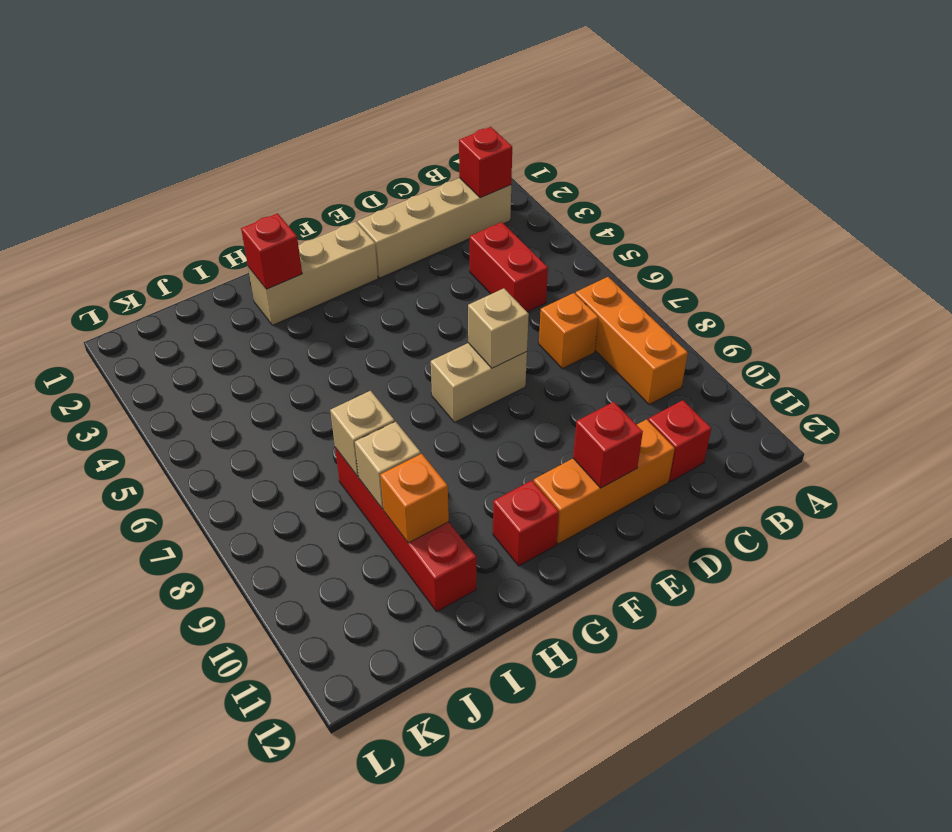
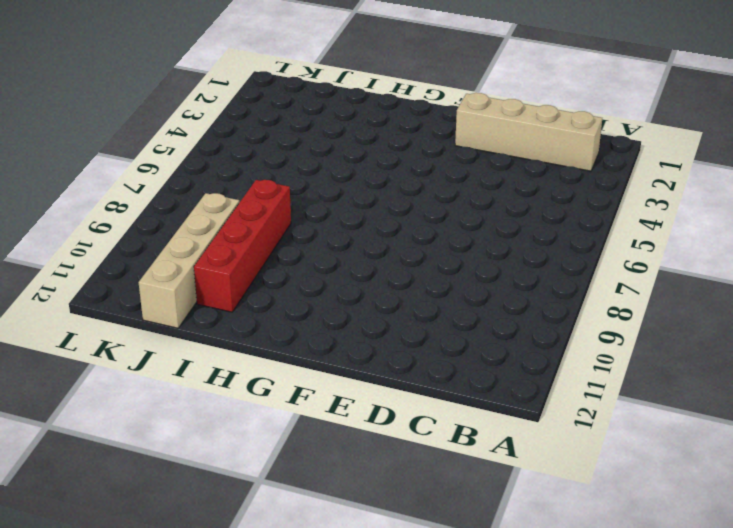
tan 1x4 brick [139,193,240,328] -> none
none -> orange 1x3 brick [576,277,688,404]
none -> red 1x2 brick [470,222,548,312]
none -> orange 1x1 brick [539,293,598,369]

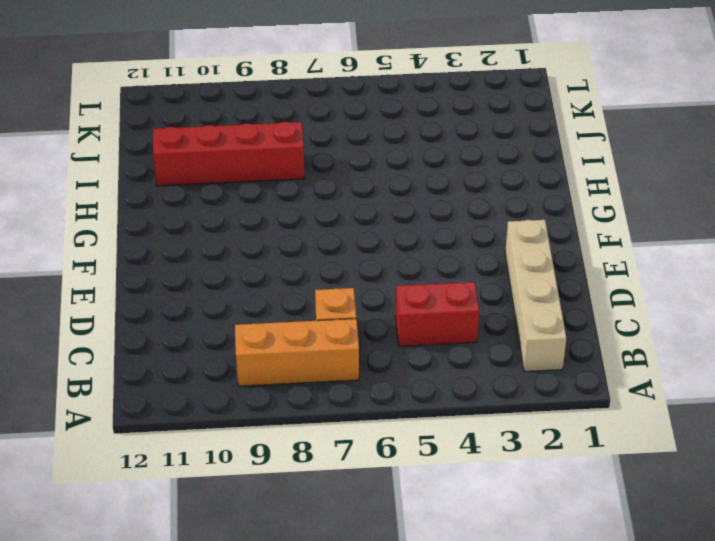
none -> red 1x1 brick [648,400,711,481]
none -> orange 1x3 brick [534,419,675,544]
none -> tan 1x2 brick [431,343,527,422]

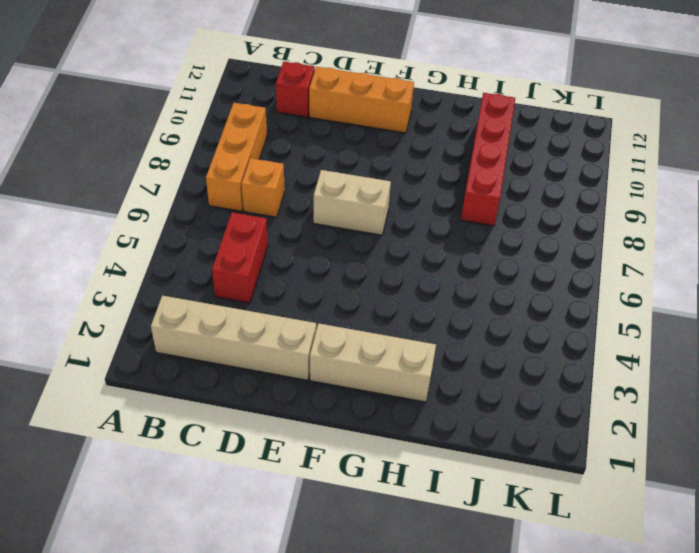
none -> red 1x1 brick [493,480,559,566]
none -> red 1x1 brick [459,127,512,198]
none -> tan 1x1 brick [468,288,529,368]

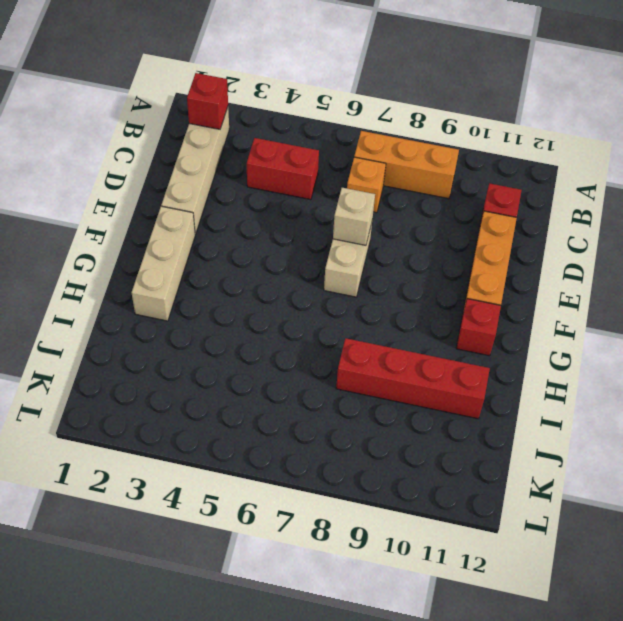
none -> red 1x1 brick [573,402,643,488]
none -> red 1x1 brick [241,213,302,289]
none -> tan 1x1 brick [330,391,395,476]

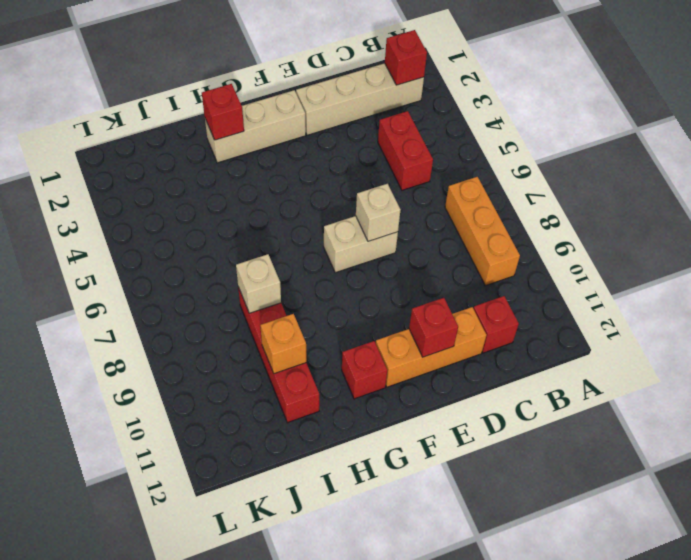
none -> orange 1x1 brick [539,293,598,369]
none -> tan 1x1 brick [355,422,421,509]

